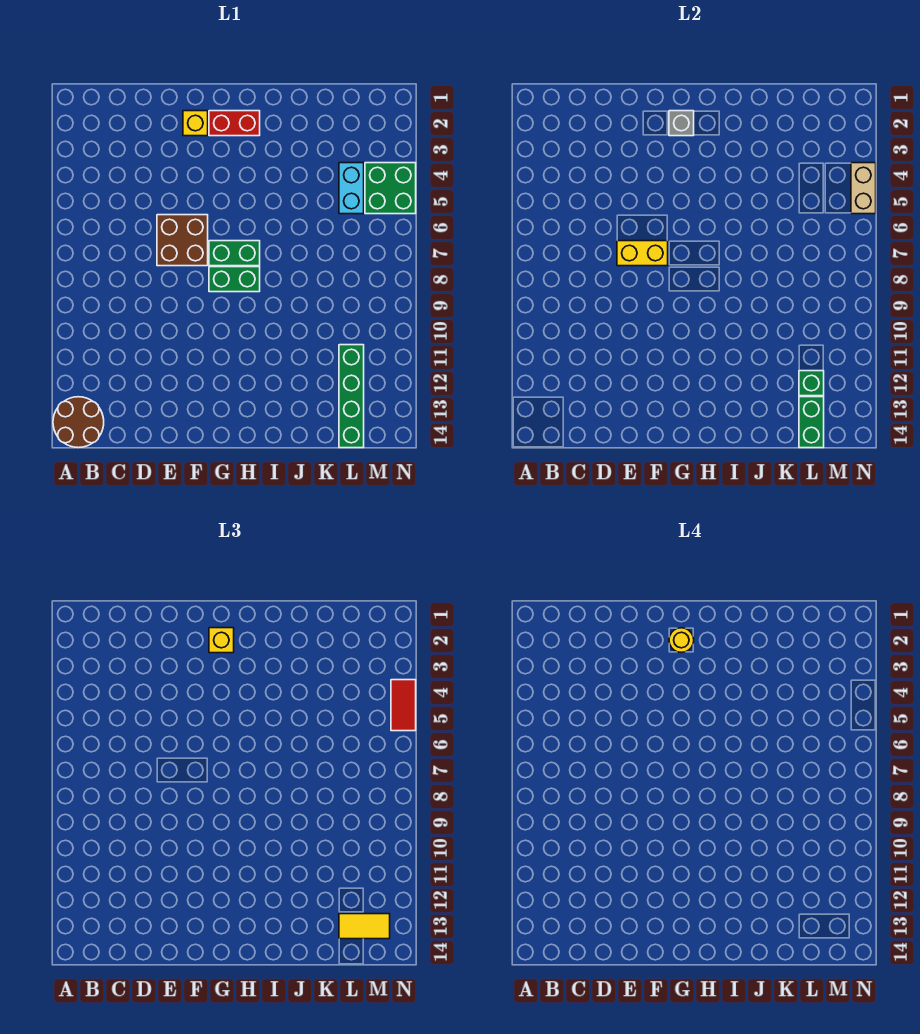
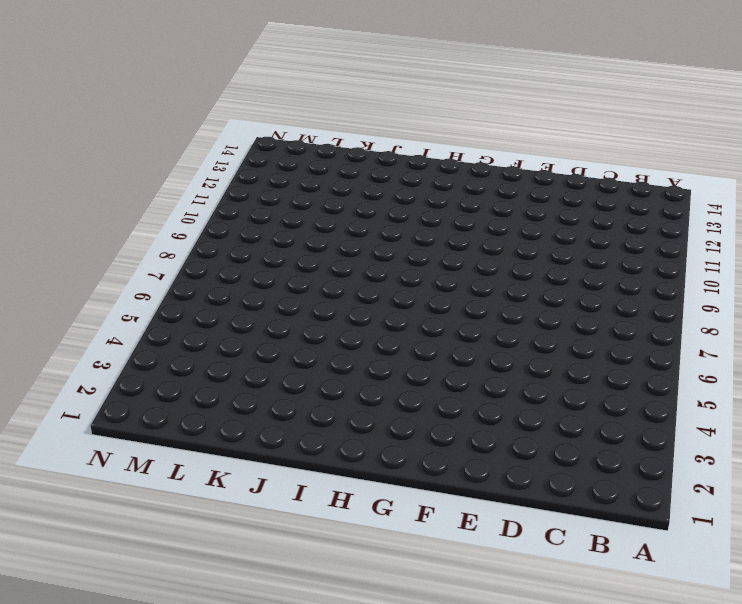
none -> brown 2x2 round brick [53,397,104,448]
none -> brown 2x2 brick [157,215,208,266]
none -> yellow 1x1 brick [183,111,208,136]

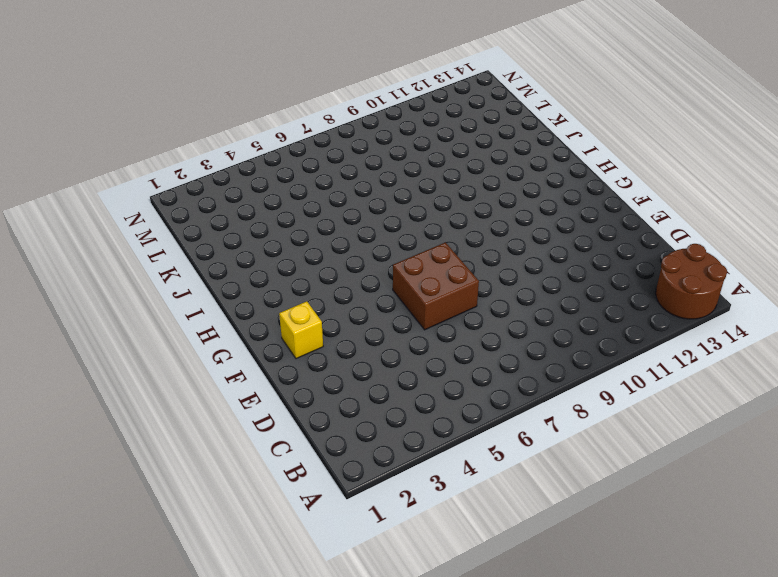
none -> red 1x2 brick [209,111,260,136]
none -> green 1x2 brick [209,241,260,266]
none -> green 1x2 brick [209,267,260,292]

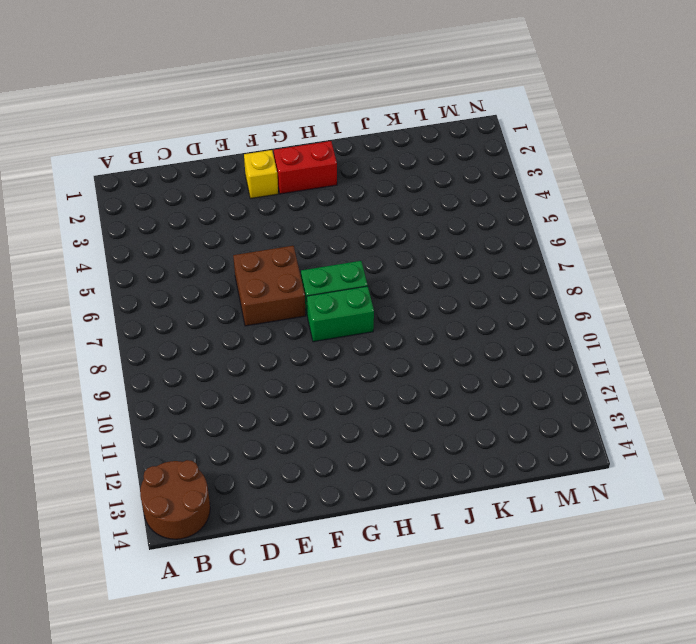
none -> cyan 1x2 brick [339,163,364,214]
none -> green 1x4 brick [339,345,364,448]
none -> green 2x2 brick [365,163,416,214]

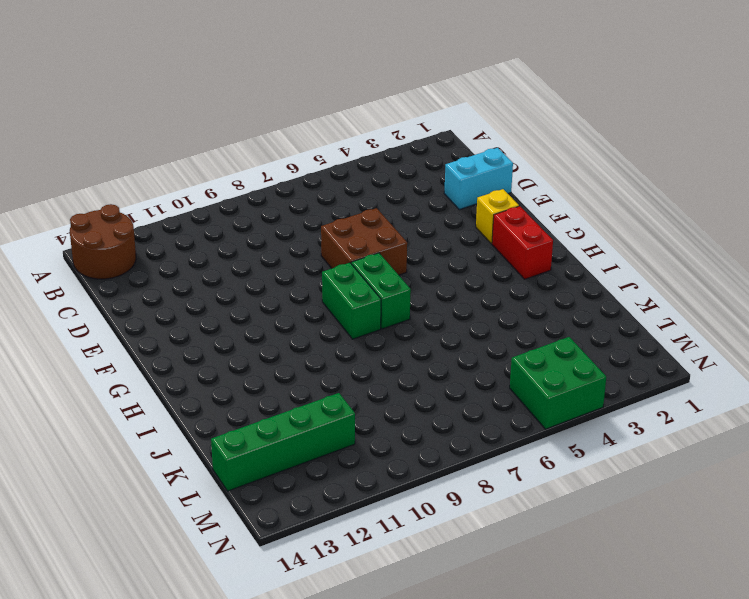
cyan 1x2 brick [444,148,513,210] -> cyan 1x2 brick moved to [339,163,364,214]
none -> yellow 1x2 brick [617,241,668,266]
none -> grey 1x1 brick [669,111,694,136]
none -> green 1x1 brick [799,371,824,396]

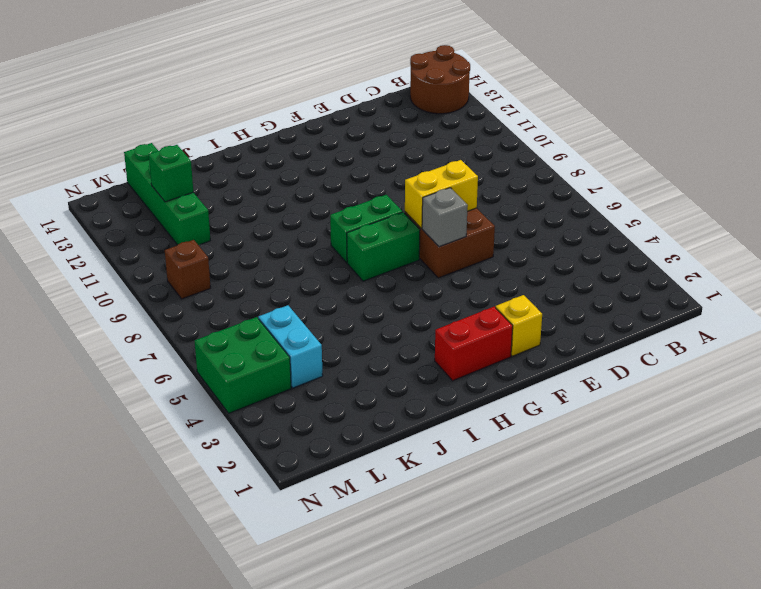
grey 1x1 brick [422,188,468,247] -> grey 1x1 brick moved to [669,111,694,136]
brown 1x1 brick [165,240,211,299] -> none
none -> green 1x2 brick [799,397,824,448]
none -> tan 1x2 brick [851,163,876,214]
none -> yellow 1x1 brick [209,628,234,653]

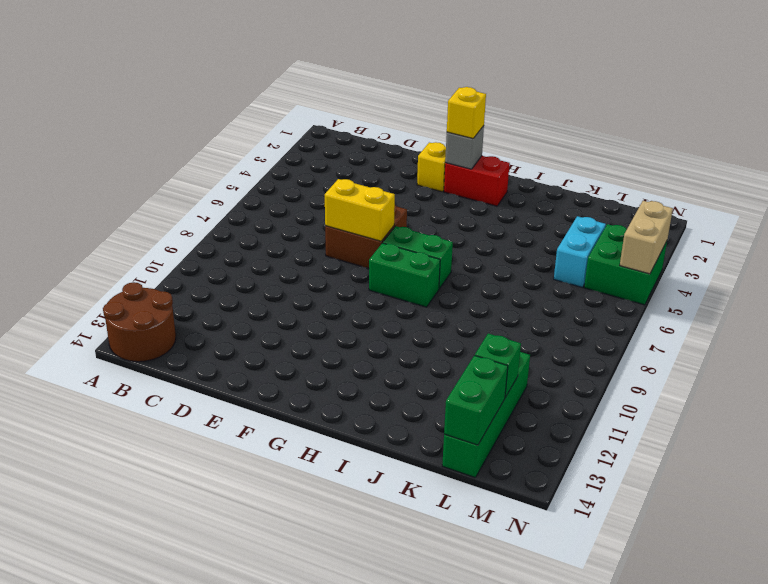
none -> yellow 1x2 tile [339,914,390,939]
none -> red 1x2 tile [391,680,416,731]
none -> yellow 1x1 round brick [669,628,694,652]

